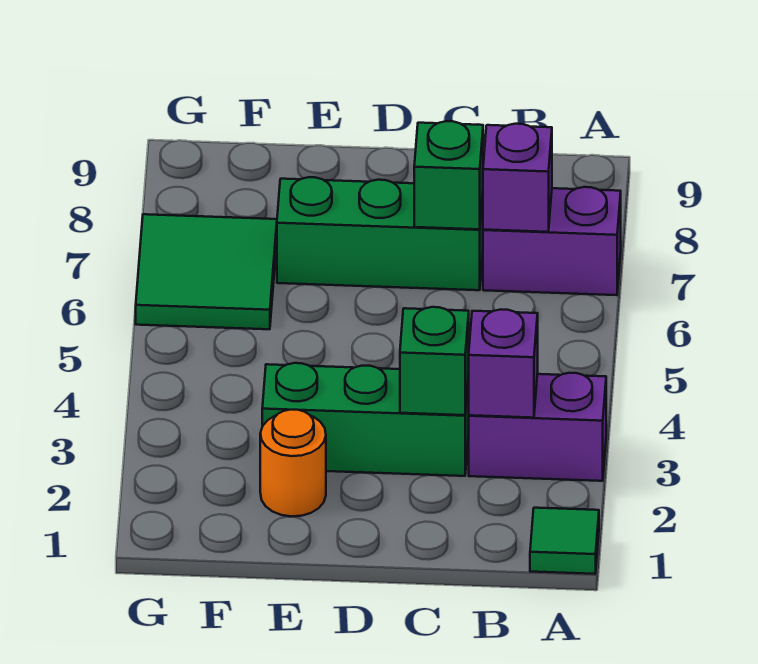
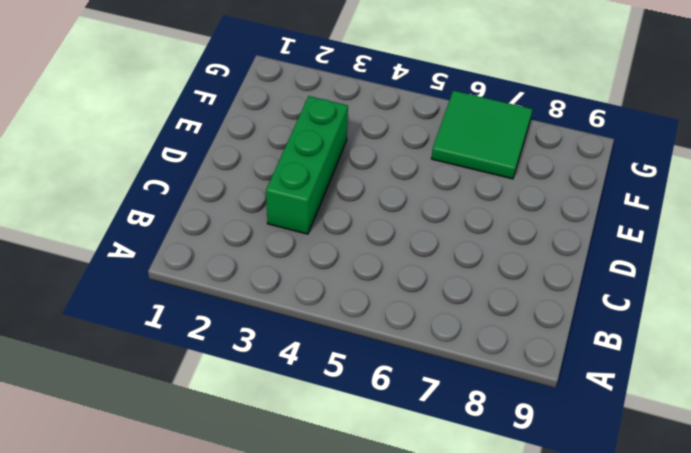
none -> green 1x1 tile [530,508,599,574]
none -> purple 1x2 brick [469,373,606,481]

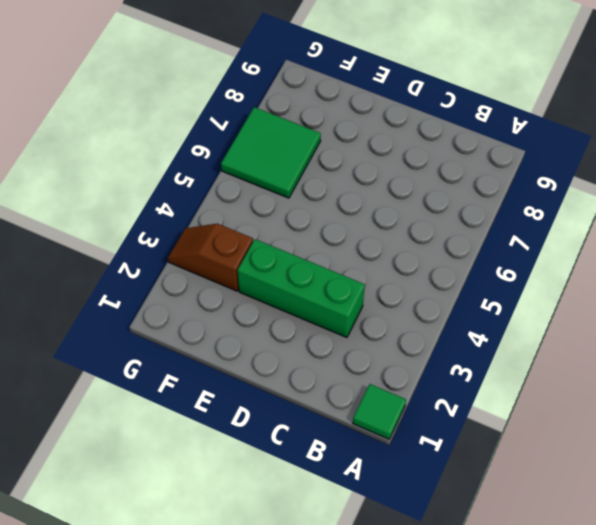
brown 1x2 slope [168,224,253,291] -> none
none -> purple 1x2 brick [469,373,606,481]
none -> purple 1x2 brick [483,187,621,295]

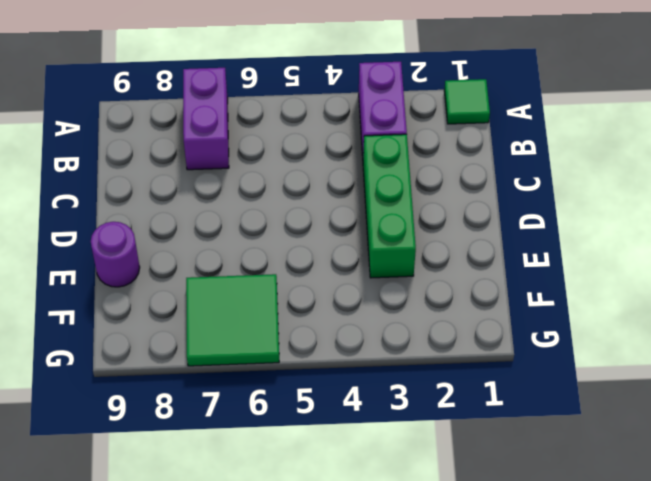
purple 1x1 round brick [91,222,140,287] -> none
none -> green 1x3 brick [277,177,483,290]
none -> orange 1x1 round brick [260,410,326,516]

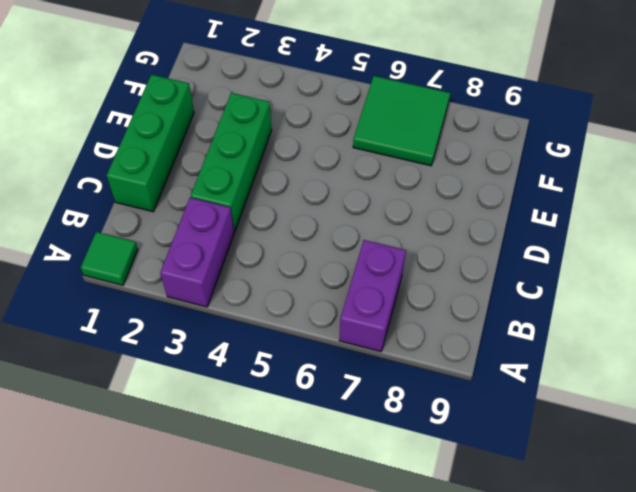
green 1x3 brick [107,75,194,212] -> green 1x3 brick moved to [277,177,483,290]
none -> orange 1x1 round brick [260,410,326,516]
none -> purple 1x1 brick [469,309,538,418]

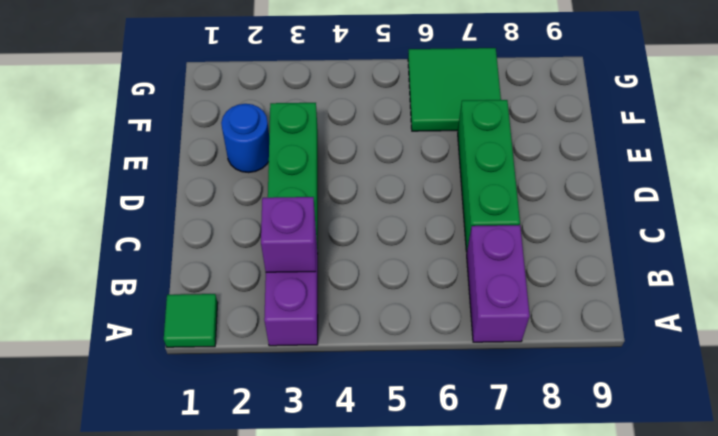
blue 1x1 round brick [221,104,269,173] -> orange 1x1 round brick [260,410,326,516]
none -> purple 1x1 brick [483,124,552,232]
none -> green 1x1 brick [400,307,469,415]

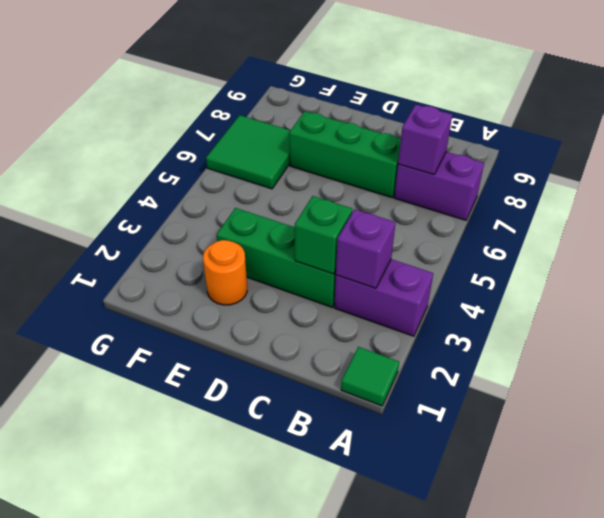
none -> green 1x1 brick [414,121,483,229]

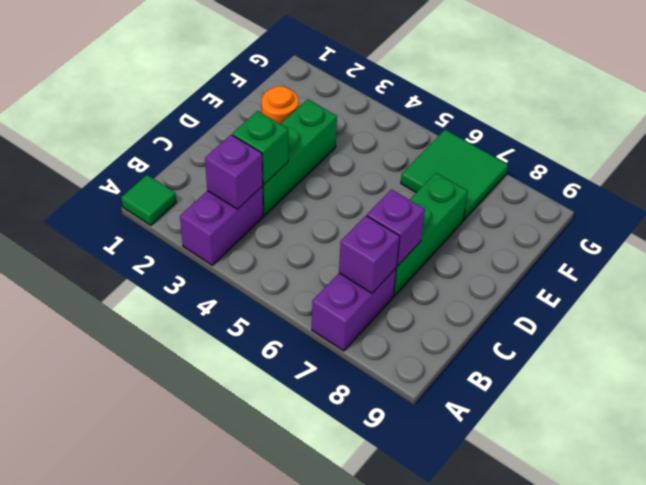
purple 1x1 brick [367,189,425,266] -> green 1x1 brick [414,121,483,229]

